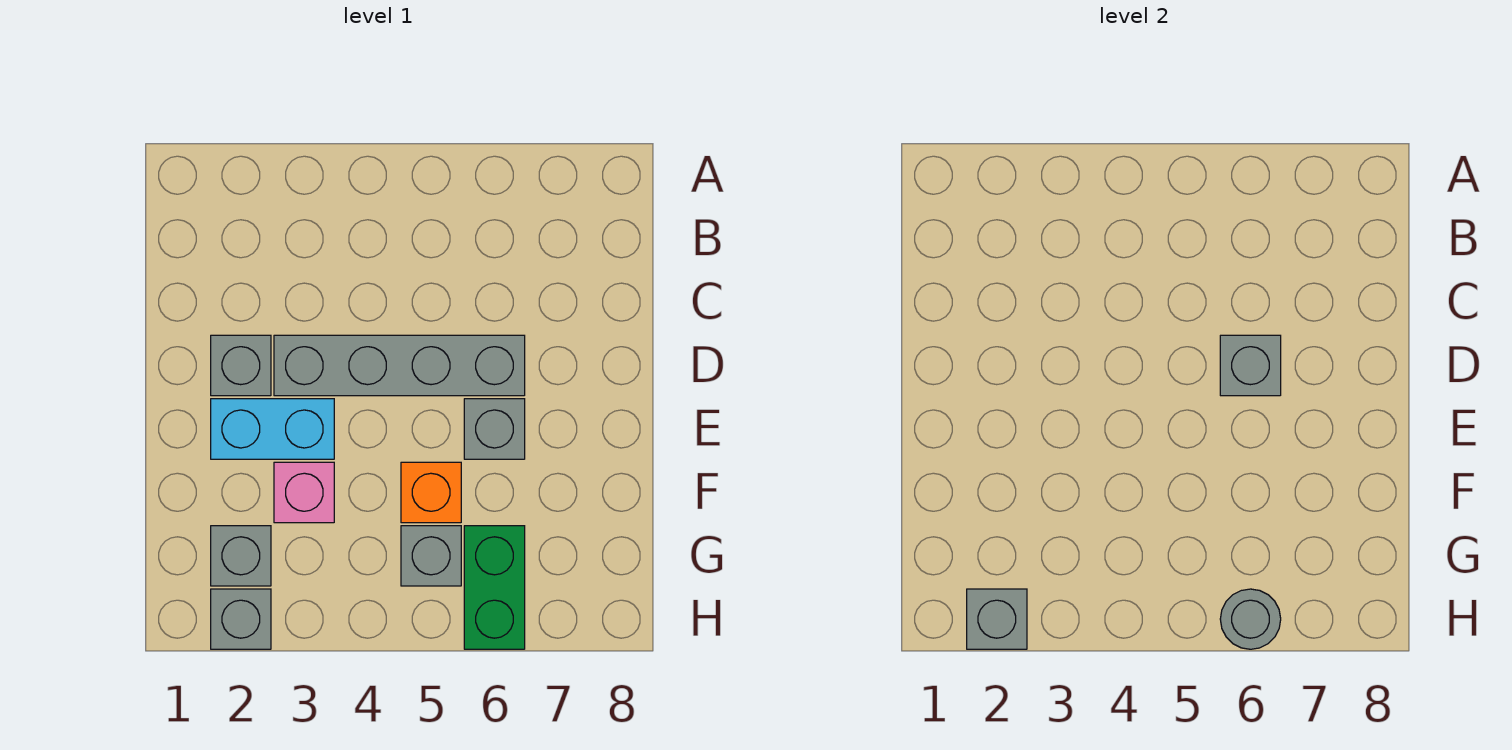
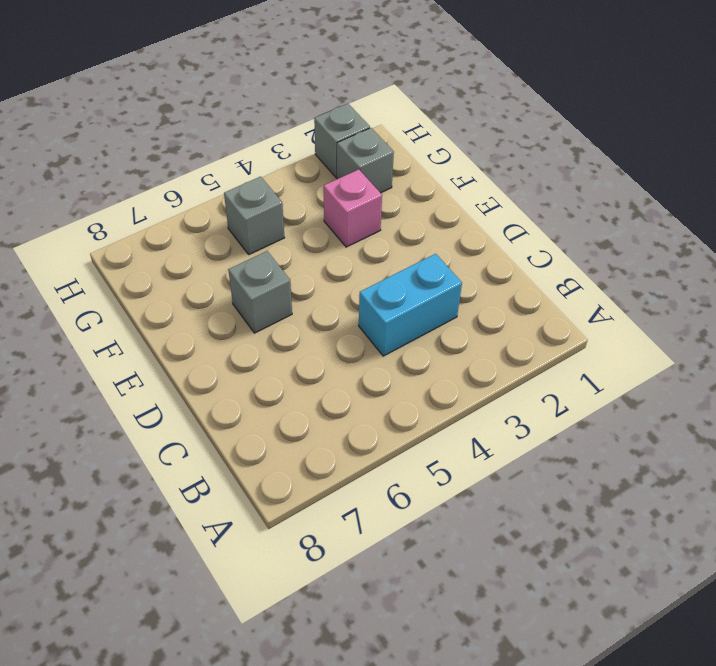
cyan 1x2 brick [359,254,462,356] -> cyan 1x2 brick moved to [211,399,334,459]
none -> grey 1x1 brick [211,335,271,396]
none -> grey 1x4 brick [274,335,525,396]
none -> orange 1x1 brick [401,462,461,523]

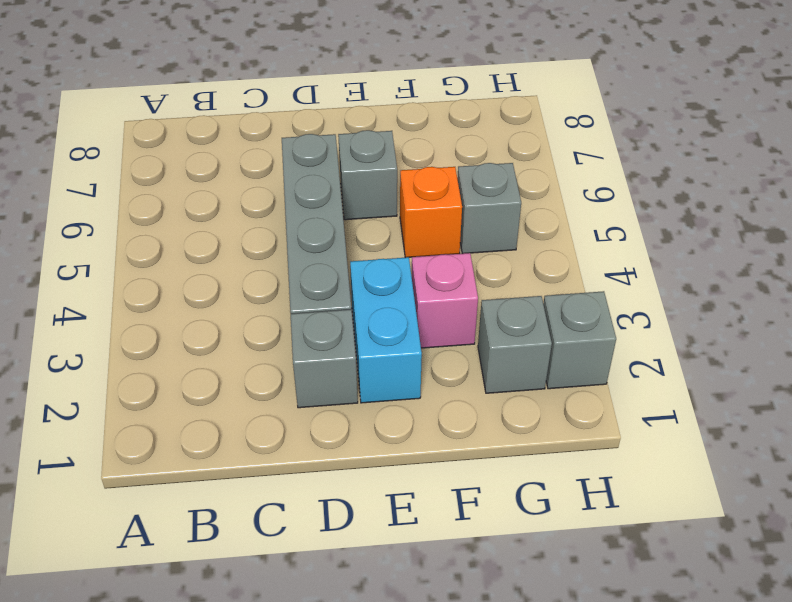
none -> green 1x2 brick [464,526,525,649]
none -> grey 1x1 brick [1220,335,1281,396]
none -> grey 1x1 brick [967,589,1027,649]

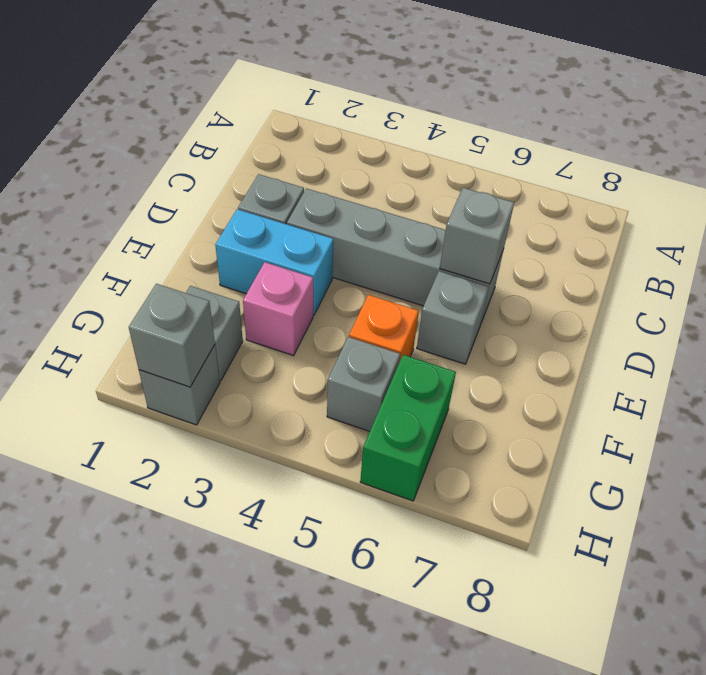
none -> grey 1x1 round brick [1220,589,1281,649]

